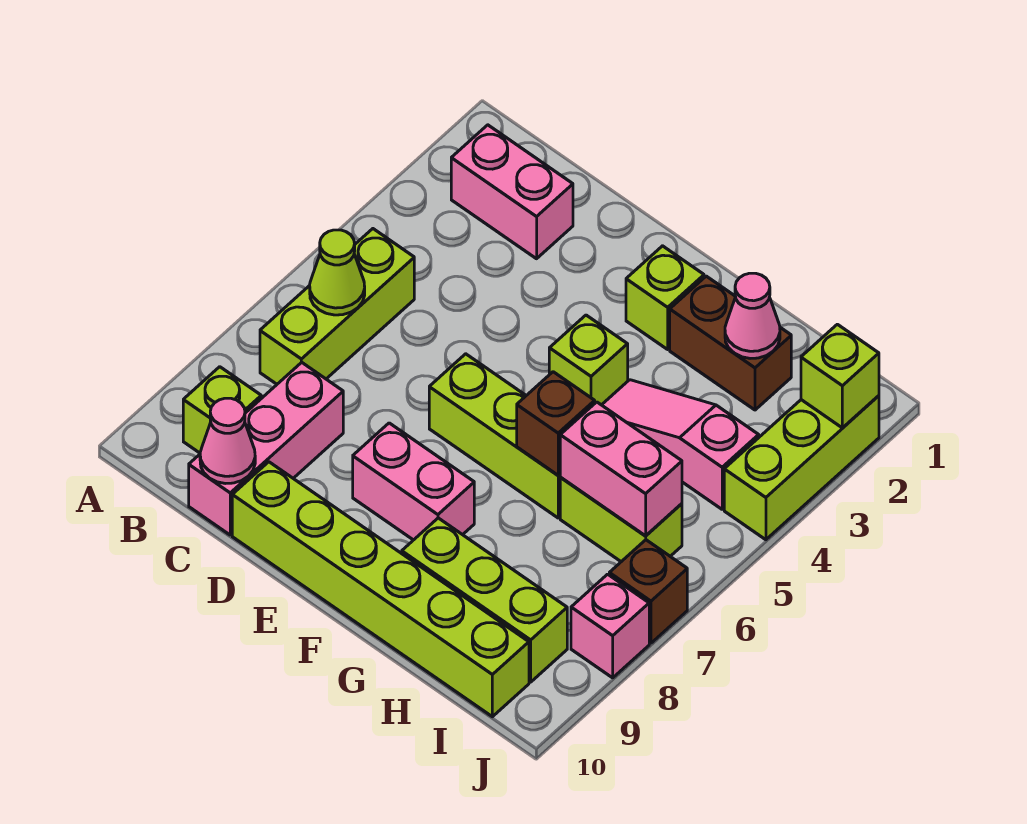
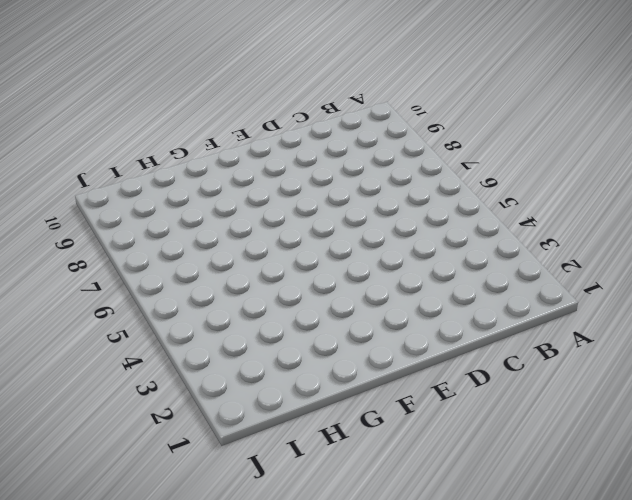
none -> pink 1x2 brick [451,125,573,259]
none -> lime 1x3 brick [260,229,414,384]
none -> lime 1x1 brick [183,367,261,453]

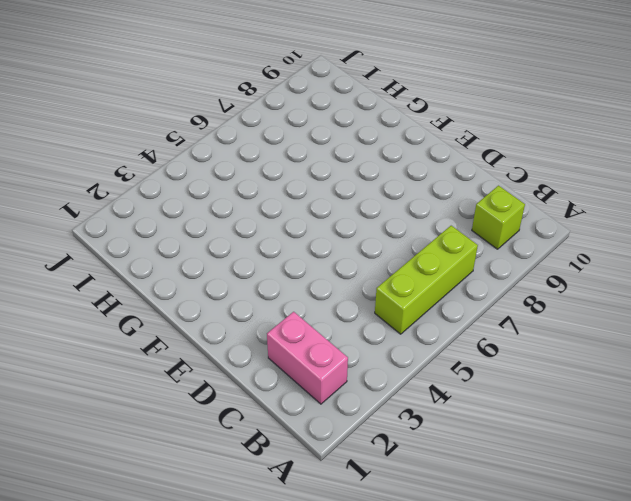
none -> pink 1x3 brick [189,362,343,535]
none -> lime 1x6 brick [232,462,529,717]
none -> lime 1x3 brick [429,354,561,518]

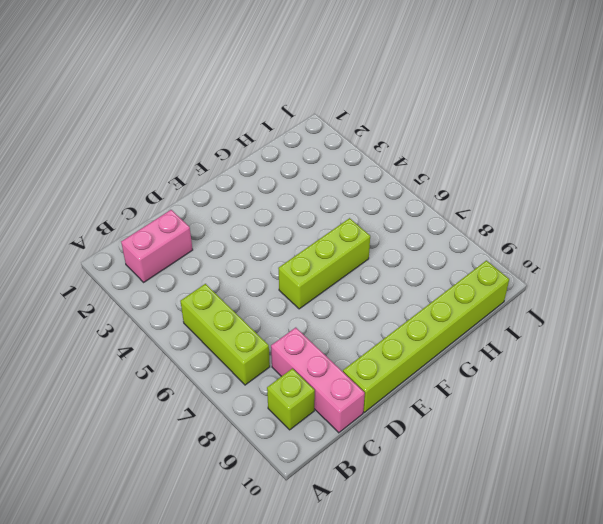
none -> pink 1x2 brick [353,423,474,540]
none -> lime 1x1 brick [626,246,704,349]
none -> lime 1x1 brick [549,315,628,405]

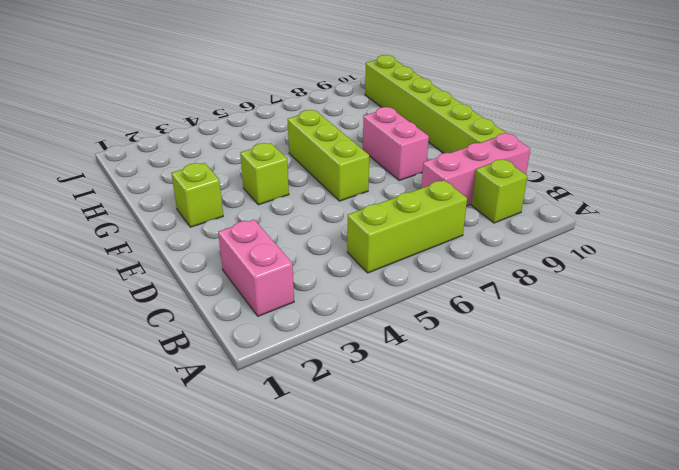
none -> brown 1x2 brick [670,276,791,410]
none -> pink 1x3 slope [602,380,759,509]
none -> lime 1x3 brick [402,518,567,682]

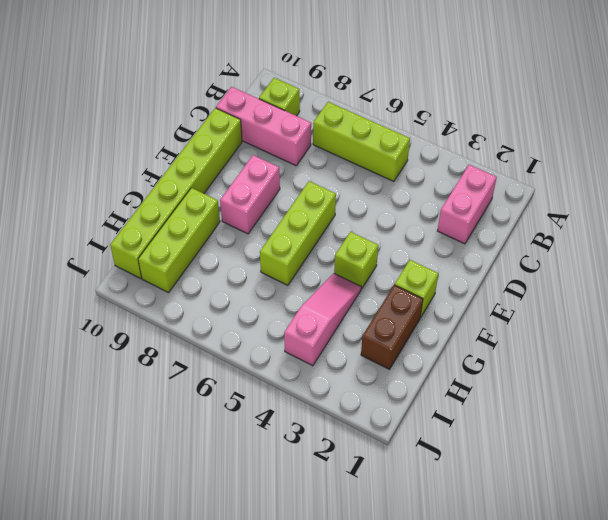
none -> lime 1x2 brick [560,478,682,562]
none -> lime 1x3 brick [724,396,879,540]
none -> brown 1x1 brick [609,540,687,643]

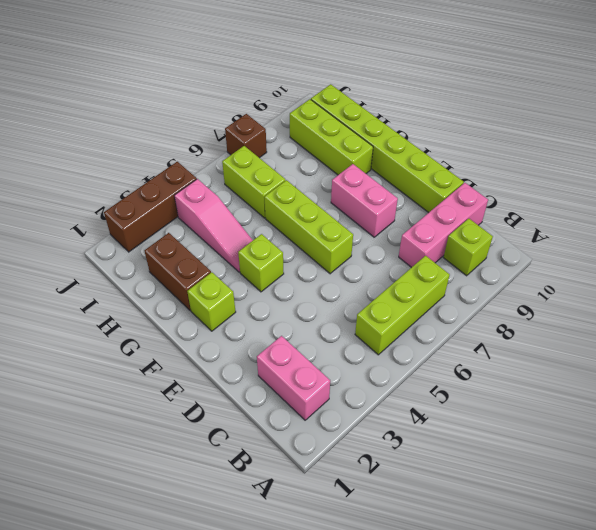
brown 1x3 brick [104,162,197,252] -> lime 1x3 brick [724,396,879,540]
none -> pink 1x1 brick [571,574,649,678]
none -> lime 1x1 cone [310,230,365,315]
none -> pink 1x1 cone [200,398,255,484]

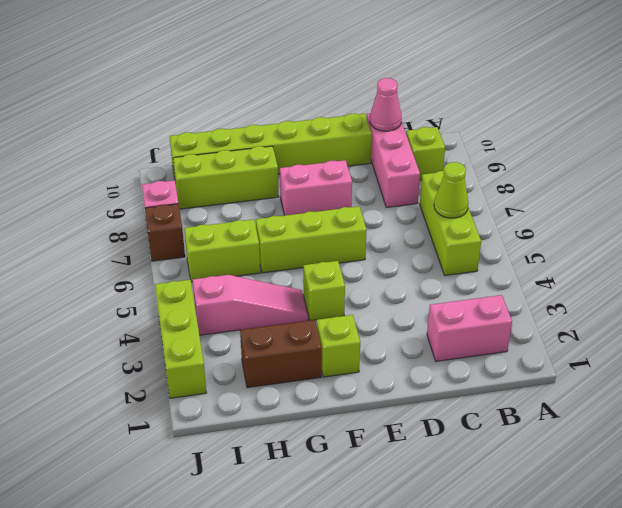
none -> brown 1x1 brick [517,372,595,475]
none -> pink 1x1 cone [725,273,780,358]
none -> pink 1x2 brick [560,402,682,536]

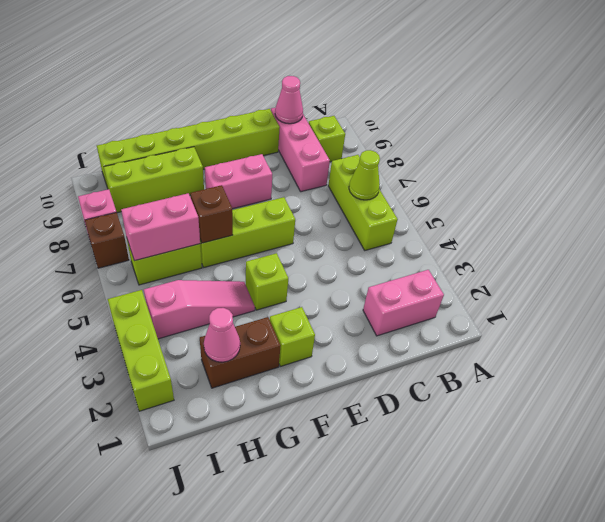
none -> lime 1x1 brick [801,324,879,428]

